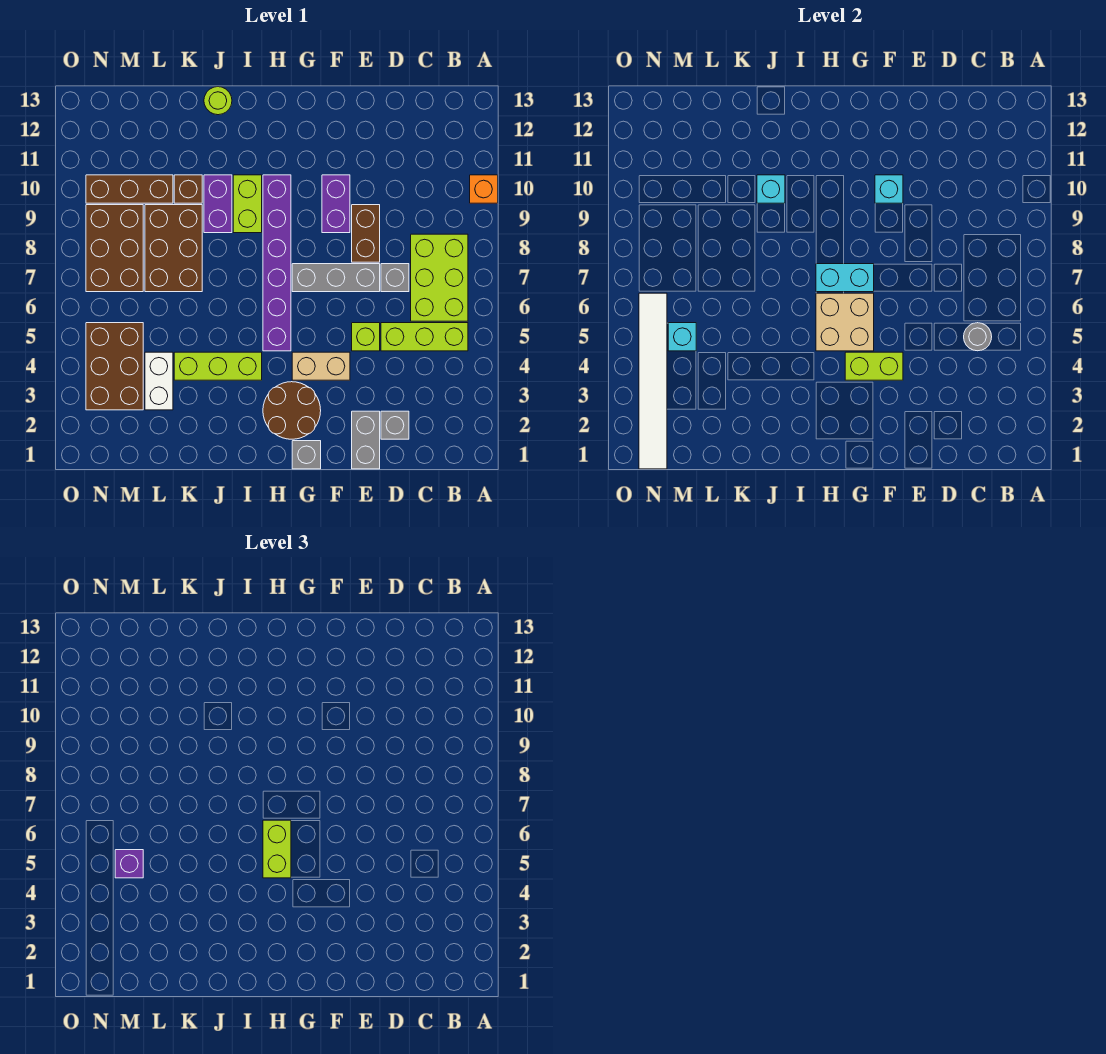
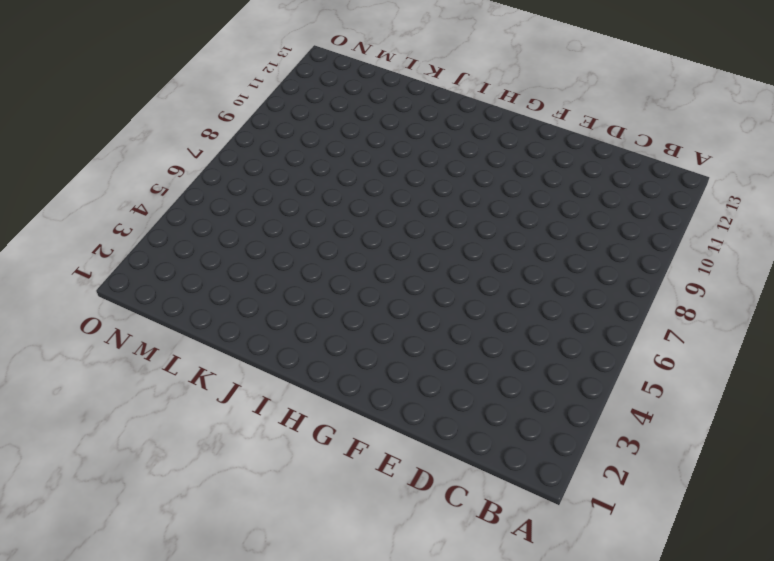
none -> orange 1x1 brick [470,175,498,203]
none -> lime 1x3 brick [381,323,468,351]
none -> lime 2x3 brick [411,234,468,321]
none -> grey 1x1 brick [381,411,409,439]

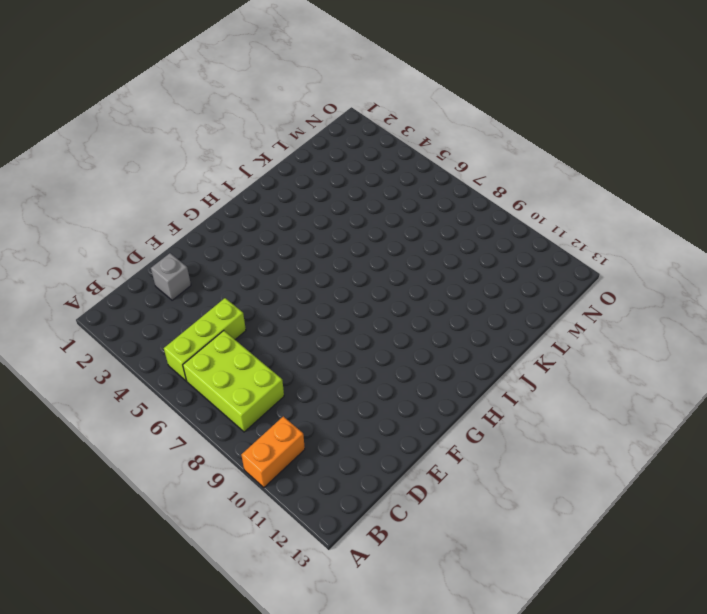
orange 1x2 brick [241,416,305,488] -> orange 1x1 brick [470,175,498,203]
none -> grey 1x1 brick [381,264,409,292]
none -> grey 1x2 brick [352,411,380,469]
none -> lime 1x1 brick [352,323,380,351]
none -> grey 1x3 brick [292,264,380,292]

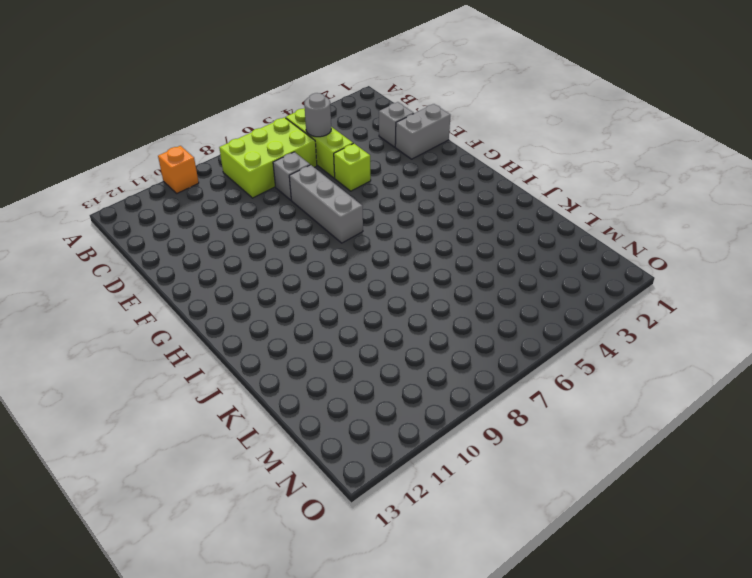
none -> brown 1x2 brick [352,205,380,262]
none -> tan 1x2 brick [292,352,350,380]
none -> purple 1x2 brick [322,175,350,233]
none -> grey 1x1 brick [292,441,321,469]

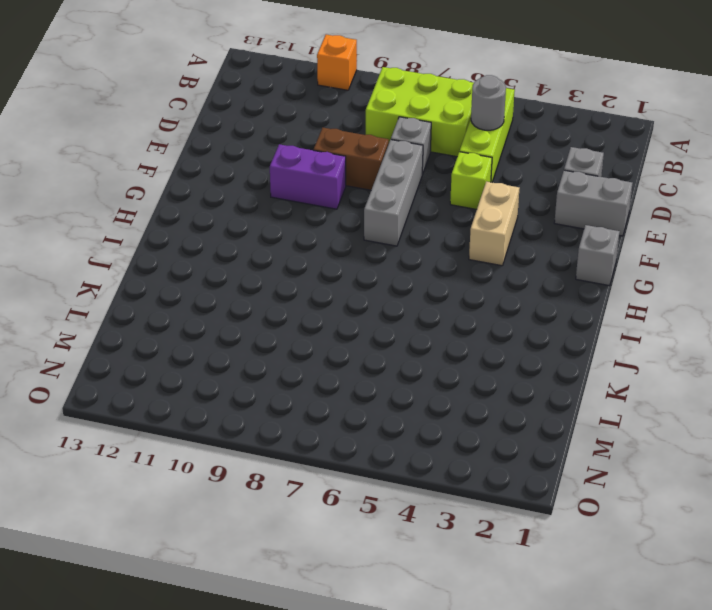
none -> brown 2x2 round brick [263,382,321,439]
none -> purple 1x6 brick [263,175,291,351]
none -> lime 1x3 brick [174,352,262,380]
none -> lime 1x2 brick [233,175,262,233]

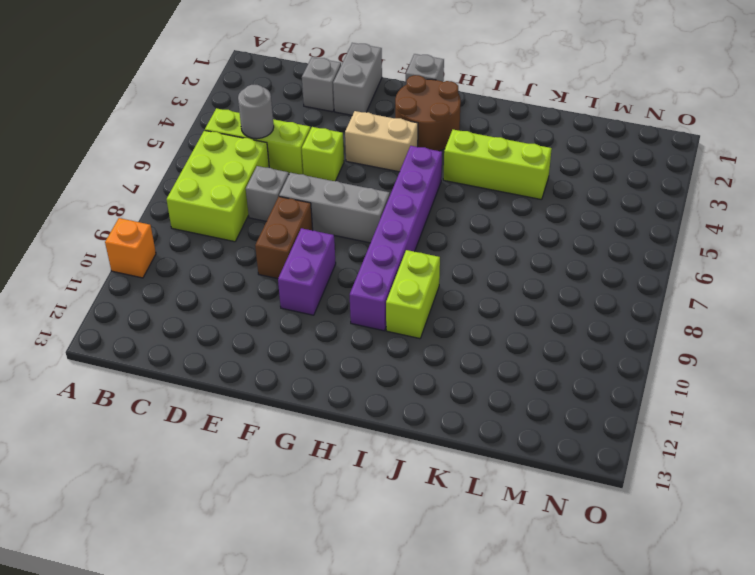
none -> purple 1x2 brick [204,175,232,233]
none -> lime 1x1 round brick [204,87,232,115]
none -> brown 2x3 brick [145,205,202,292]
none -> brown 1x1 brick [174,175,202,203]

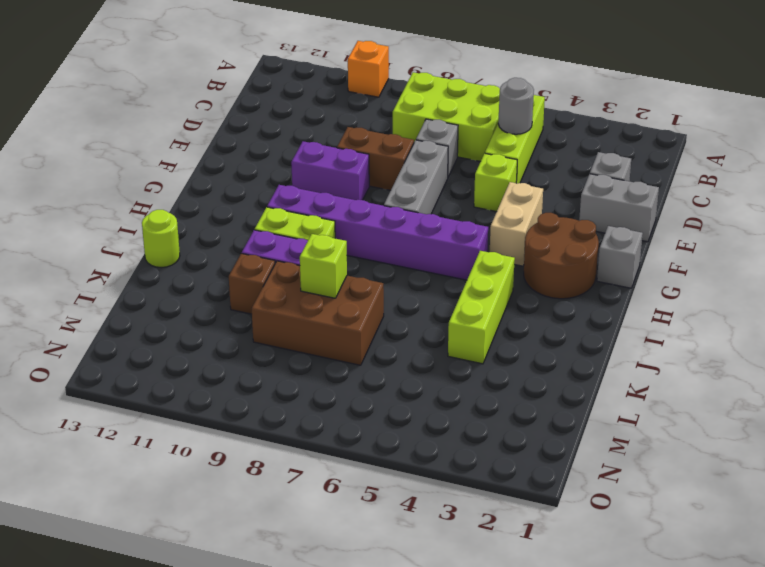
lime 1x1 brick [300,234,347,298] -> none
none -> white 1x2 brick [145,352,173,410]
none -> brown 1x3 brick [86,175,173,203]
none -> brown 2x3 brick [86,323,143,410]
none -> brown 2x3 brick [86,205,143,292]

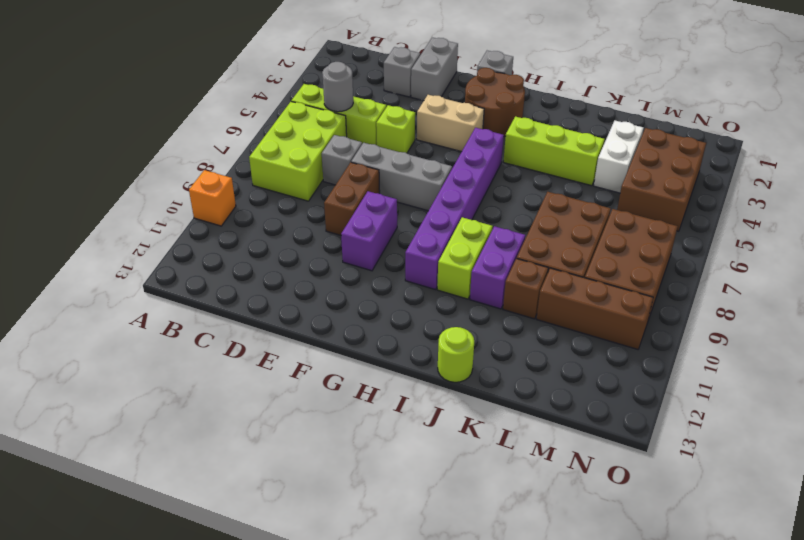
none -> lime 1x2 brick [845,352,903,380]
none -> cyan 1x1 brick [875,175,903,203]
none -> tan 2x2 brick [816,293,874,351]
none -> cyan 1x2 brick [816,264,874,292]

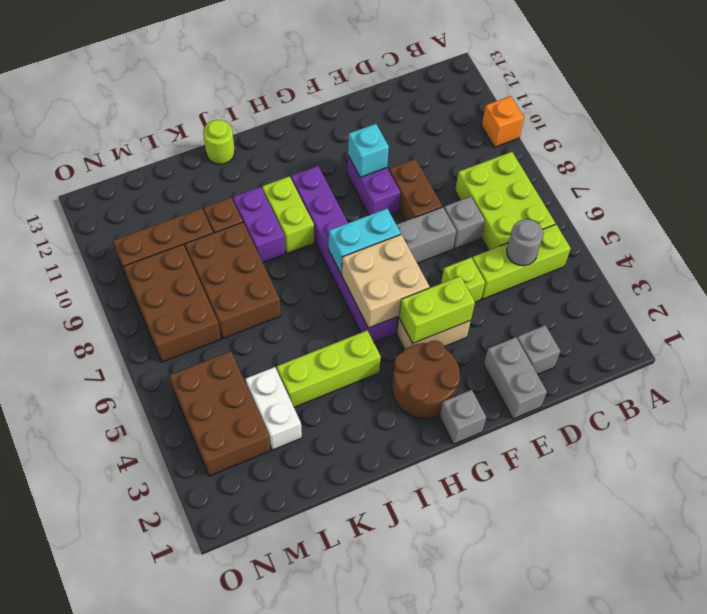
none -> cyan 1x1 brick [757,175,785,203]
none -> cyan 1x1 brick [668,323,696,351]
none -> white 1x6 tile [639,293,667,469]
none -> lime 1x2 brick [263,820,291,878]

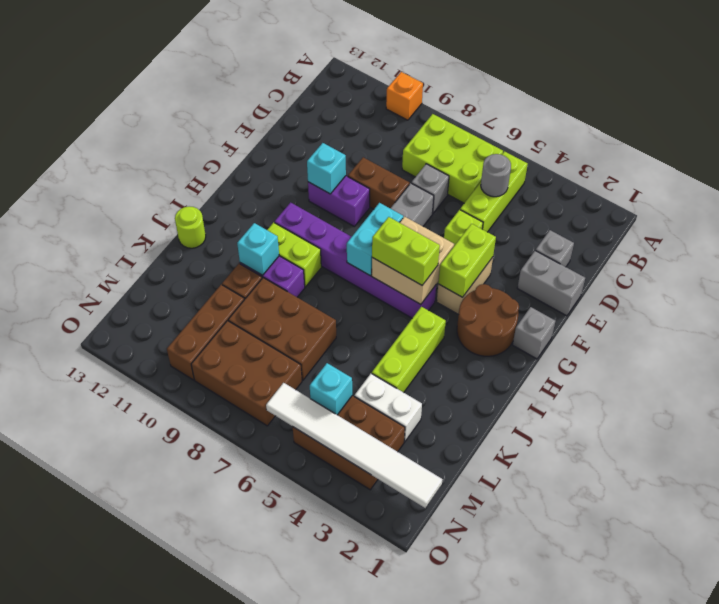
none -> purple 1x1 brick [115,850,143,878]

